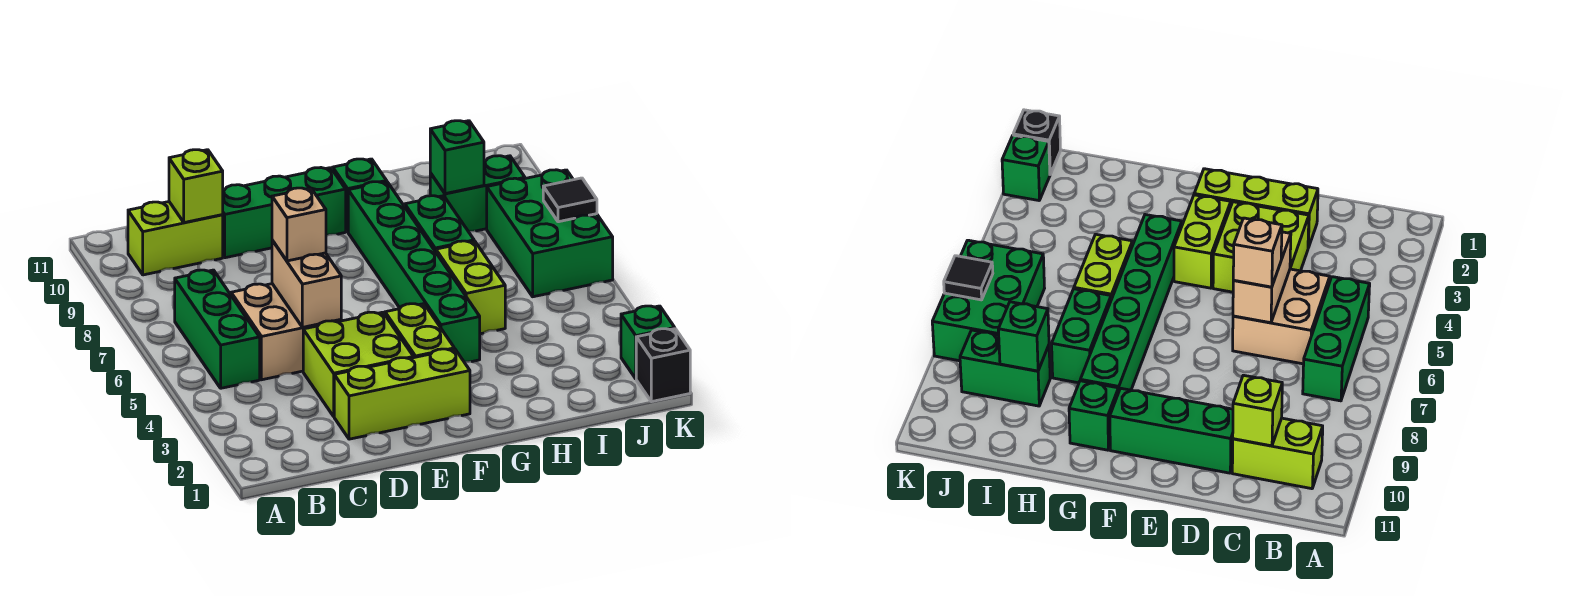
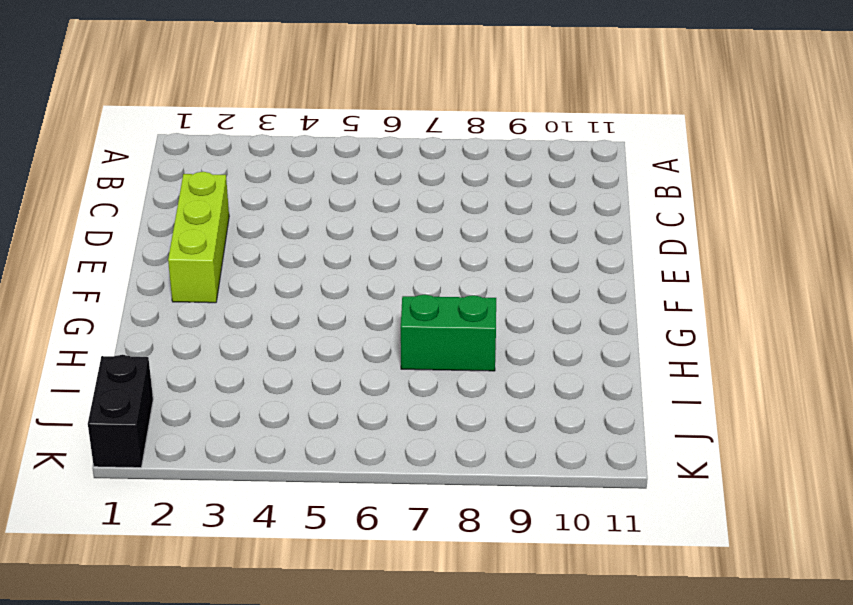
black 1x2 brick [88,355,153,468] -> black 1x1 brick [636,329,690,402]
none -> green 1x3 brick [175,270,260,388]
none -> lime 1x2 brick [128,202,223,275]
none -> tan 2x2 brick [231,284,341,380]

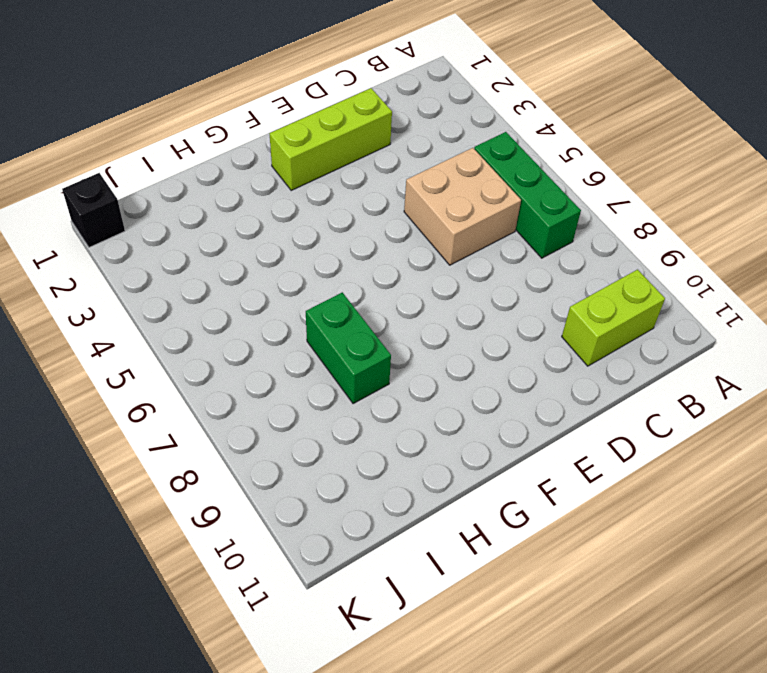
none -> lime 2x2 brick [303,312,413,416]
none -> green 1x3 brick [223,168,346,258]
none -> lime 1x2 brick [385,304,454,358]

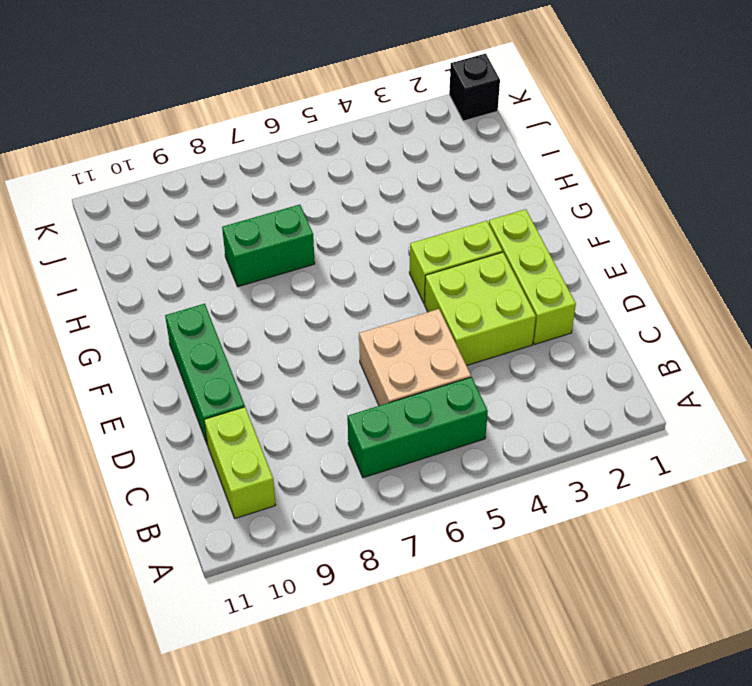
none -> green 1x6 brick [348,182,480,362]
none -> green 1x1 brick [333,159,387,232]
none -> lime 1x2 brick [436,241,505,334]

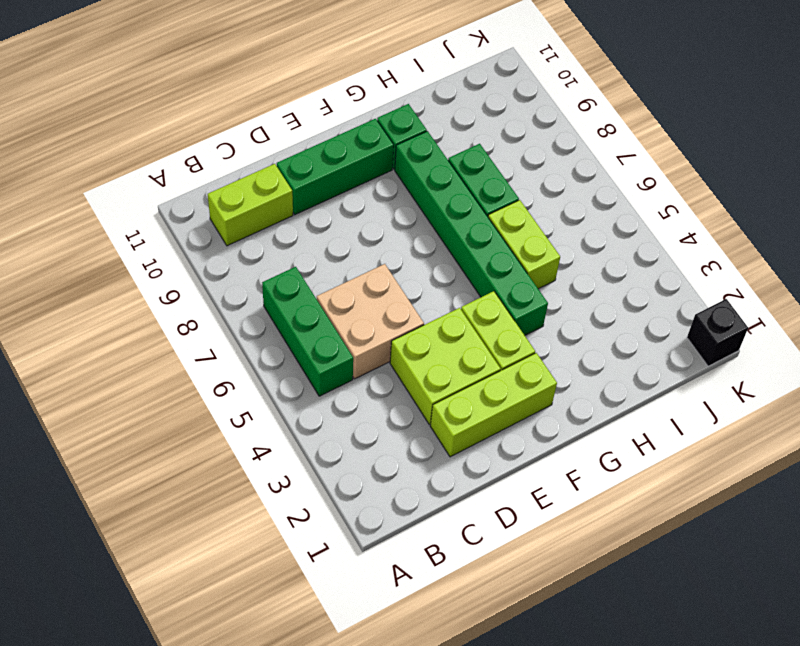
none -> green 1x2 brick [430,156,525,231]
none -> green 2x3 brick [487,170,613,297]
none -> green 1x1 brick [621,306,675,379]

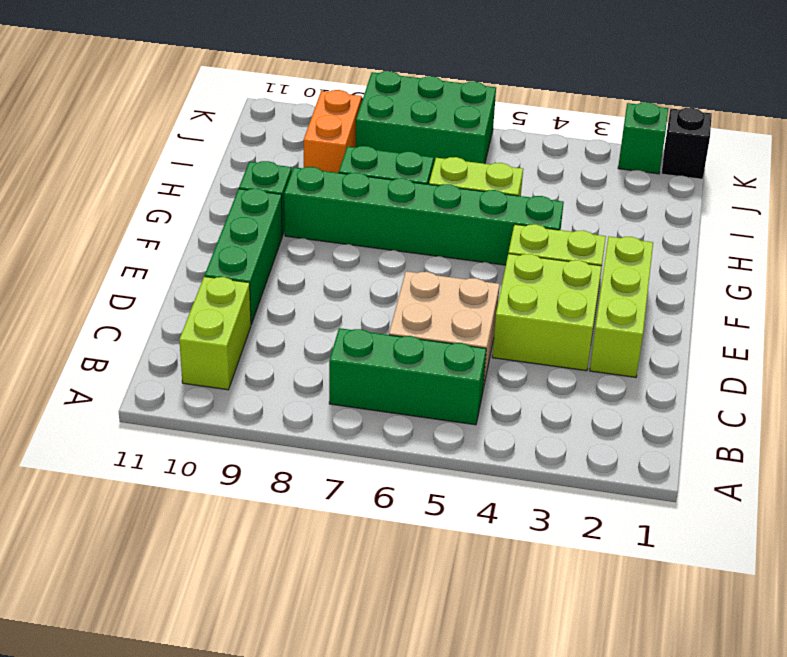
orange 1x2 brick [304,90,362,173] -> green 1x2 brick [430,156,525,231]
none -> lime 1x1 brick [169,150,223,223]
none -> tan 1x2 brick [272,240,341,327]
none -> green 1x1 brick [430,121,484,194]

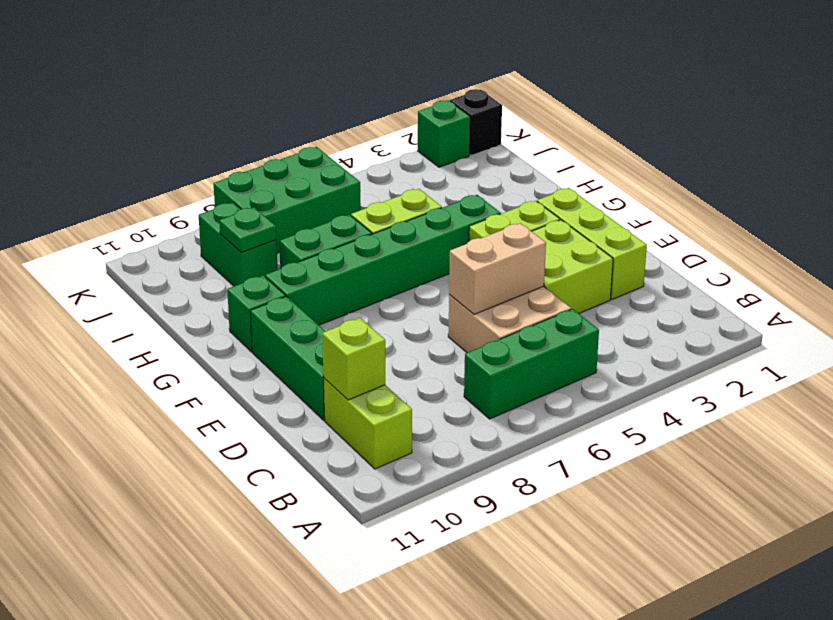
green 1x1 plate [219,207,276,252] -> green 1x1 brick [430,121,484,194]
none -> black 1x1 tile [543,178,597,222]
none -> tan 1x1 brick [272,188,326,261]

